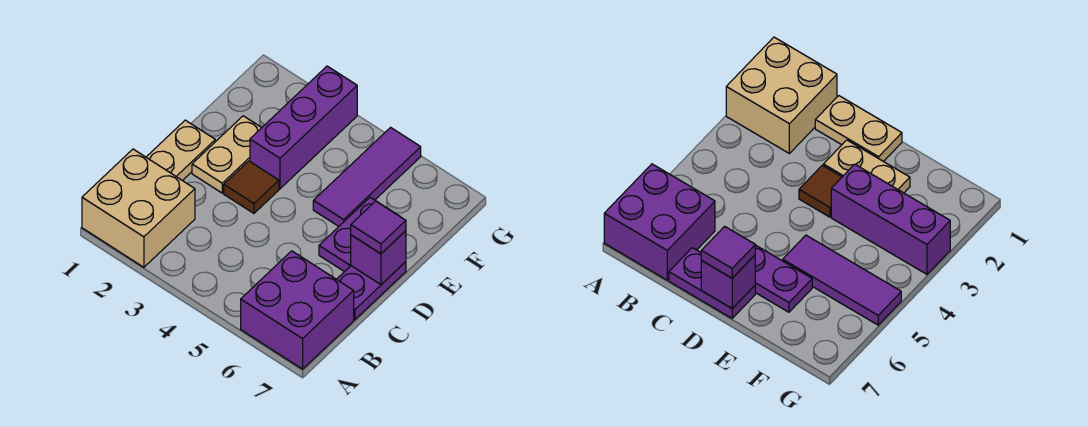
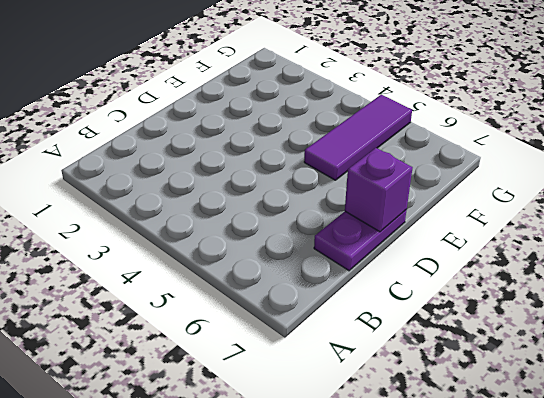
none -> tan 2x2 brick [82,149,195,267]
none -> purple 2x2 brick [241,251,354,369]

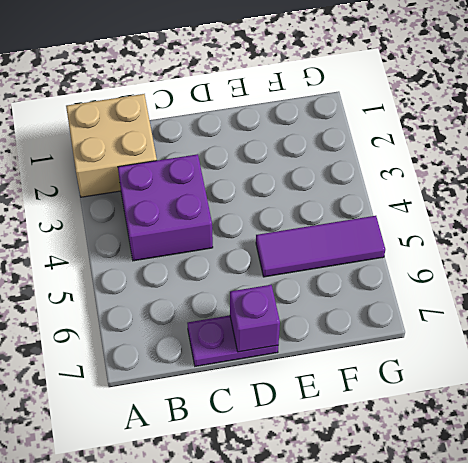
purple 2x2 brick [118,154,213,261] -> purple 2x2 brick moved to [241,251,354,369]
none -> tan 1x2 plate [146,120,215,181]
none -> tan 1x2 plate [192,116,261,193]

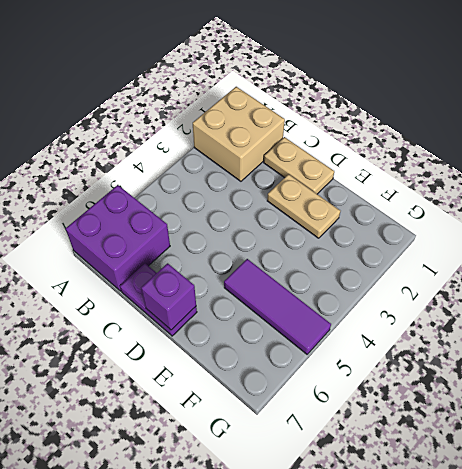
none -> brown 1x1 tile [224,161,279,213]
none -> purple 1x2 plate [319,197,375,272]

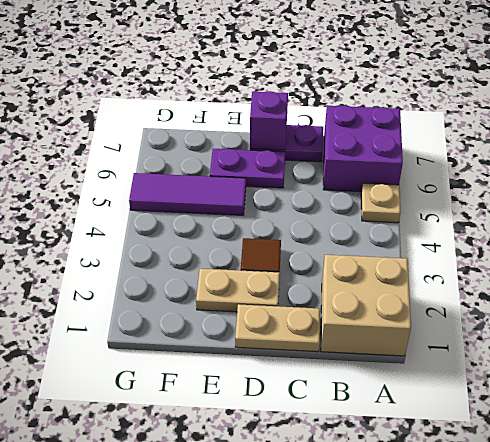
tan 1x1 plate [361,183,400,223] -> none
none -> purple 1x3 brick [250,66,357,189]
none -> purple 1x1 tile [351,201,406,254]

